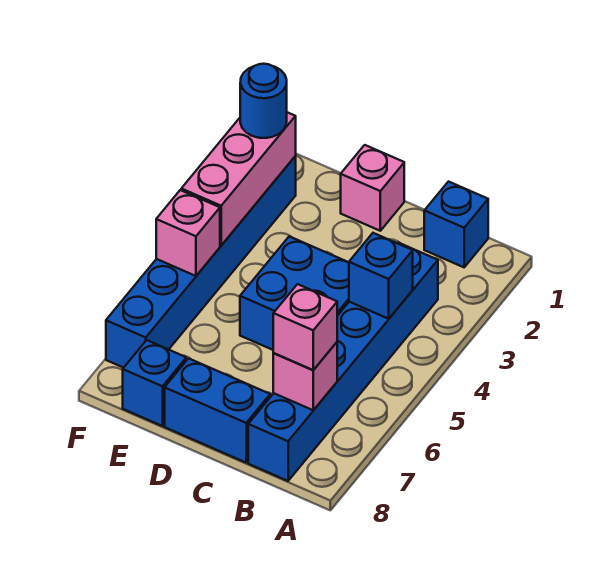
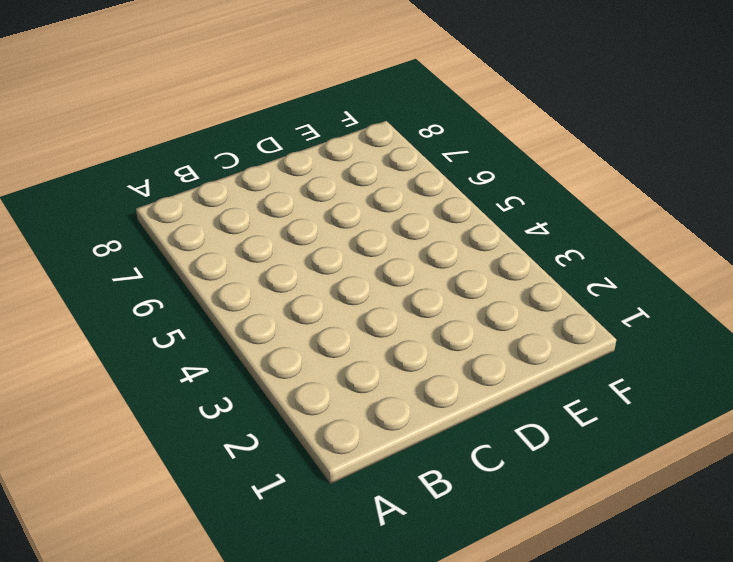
none -> blue 1x1 brick [424,182,488,267]
none -> blue 1x6 brick [248,243,438,481]
none -> blue 2x2 brick [240,236,349,350]

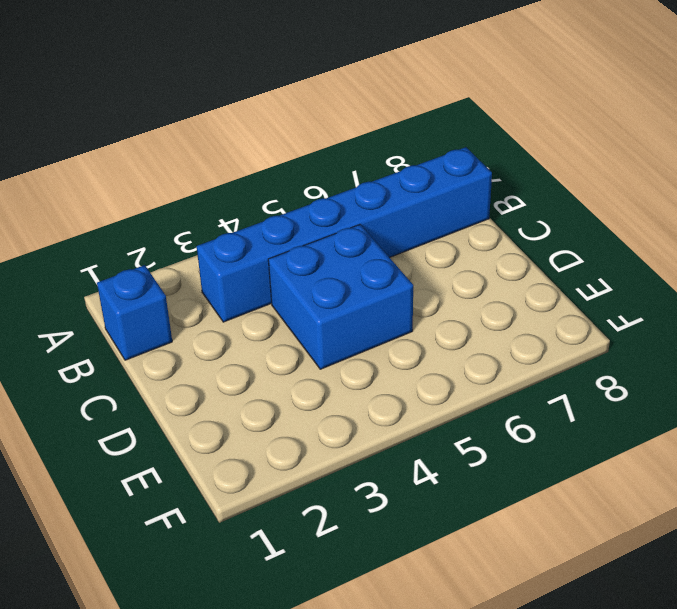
none -> blue 1x2 brick [165,358,270,463]
none -> pink 1x1 brick [341,145,404,231]
none -> blue 1x1 brick [123,340,186,426]

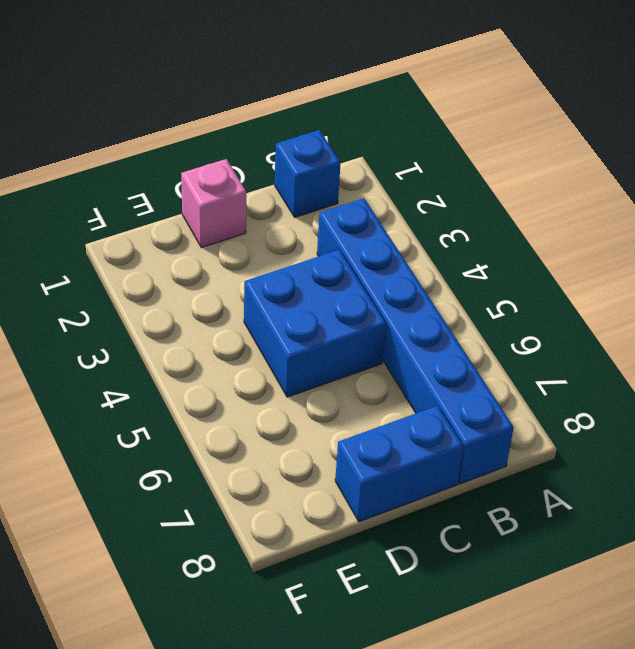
none -> blue 1x1 brick [123,340,186,426]
none -> blue 1x6 brick [106,156,296,368]
none -> blue 1x1 brick [349,233,413,319]

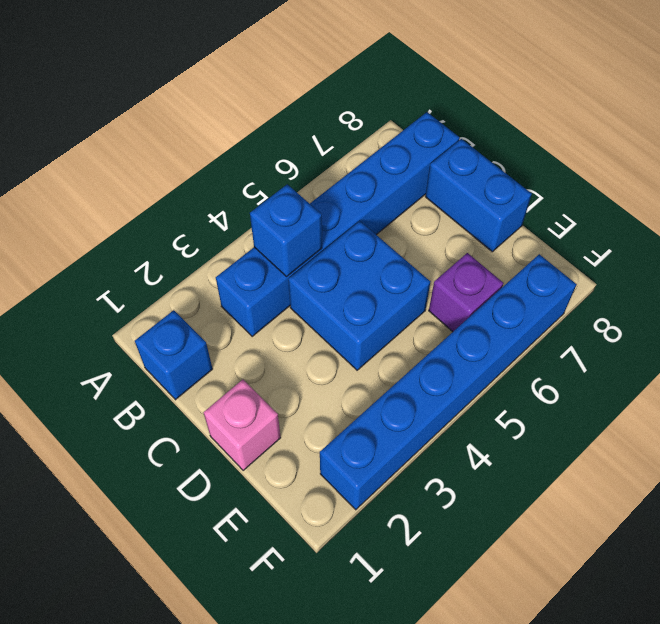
purple 1x1 brick [429,253,503,332] -> none
none -> blue 1x1 brick [123,340,186,426]
none -> pink 1x1 brick [273,342,337,410]
none -> pink 1x3 brick [181,112,296,245]

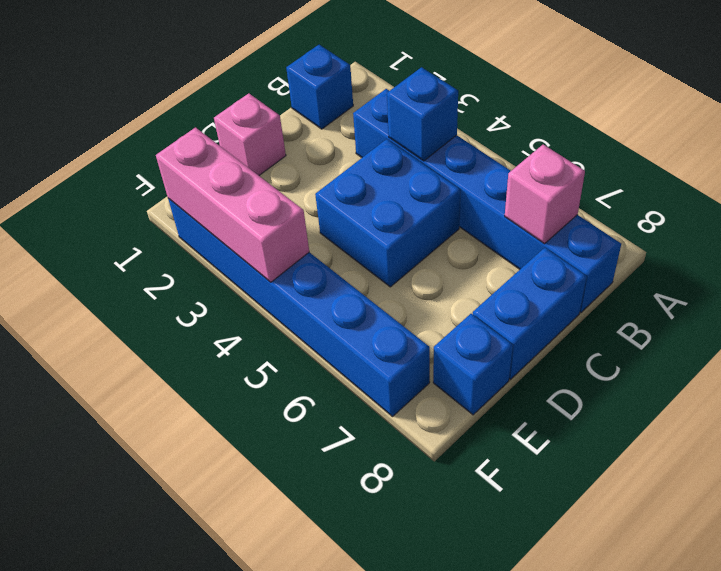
none -> pink 1x1 brick [156,190,220,276]
none -> pink 1x1 brick [273,284,337,370]
none -> blue 1x1 round brick [240,64,287,138]

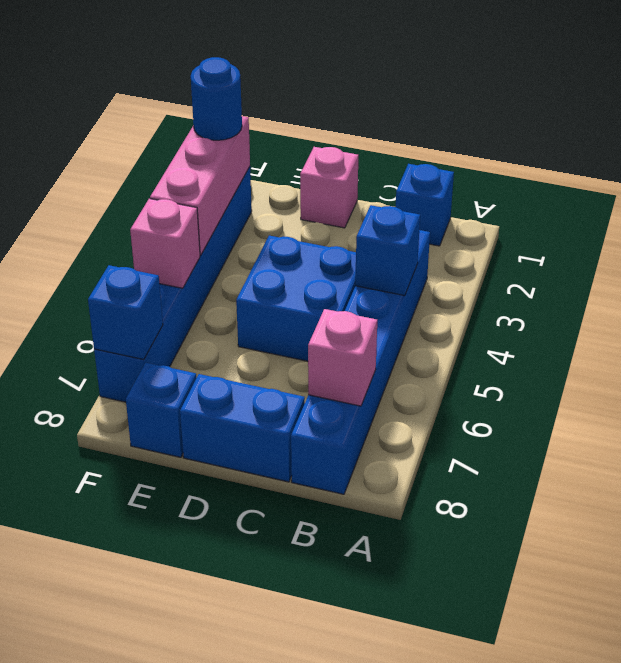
blue 1x1 brick [88,265,163,360] -> none
none -> pink 1x1 brick [273,284,337,370]

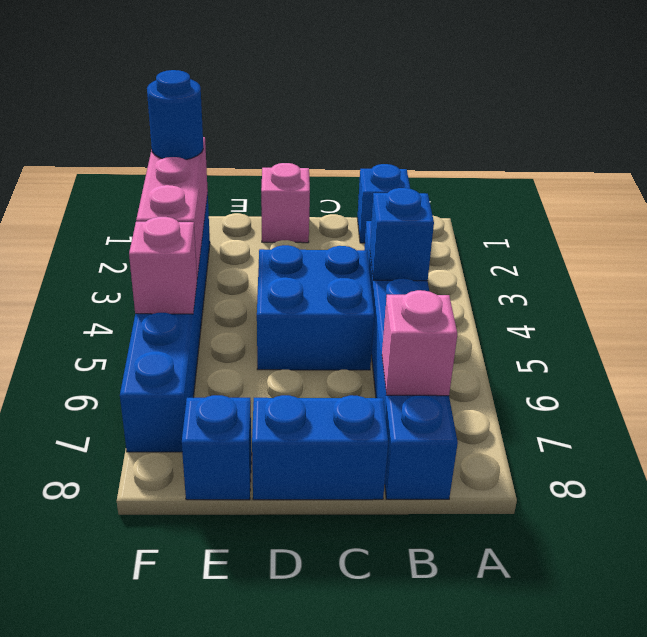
none -> pink 1x1 brick [273,284,337,370]

